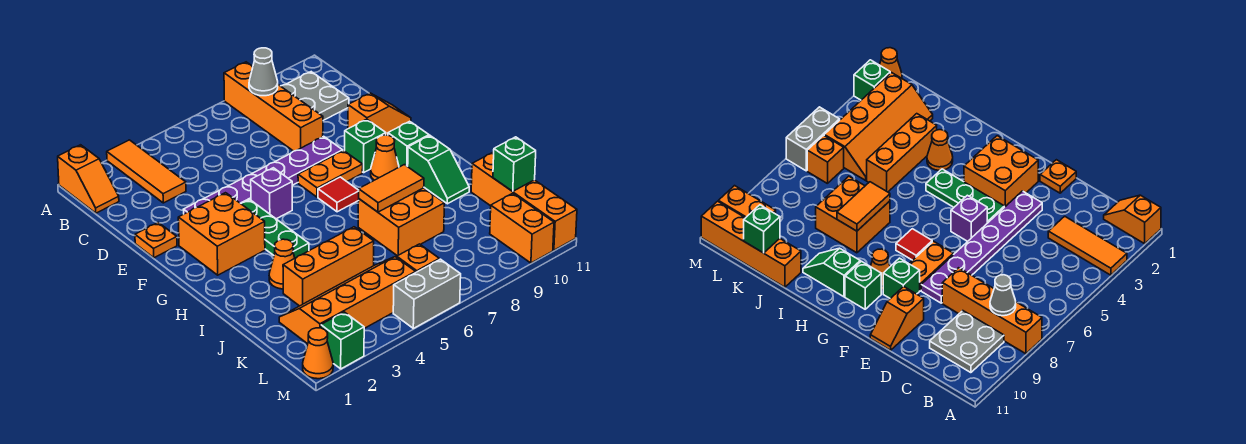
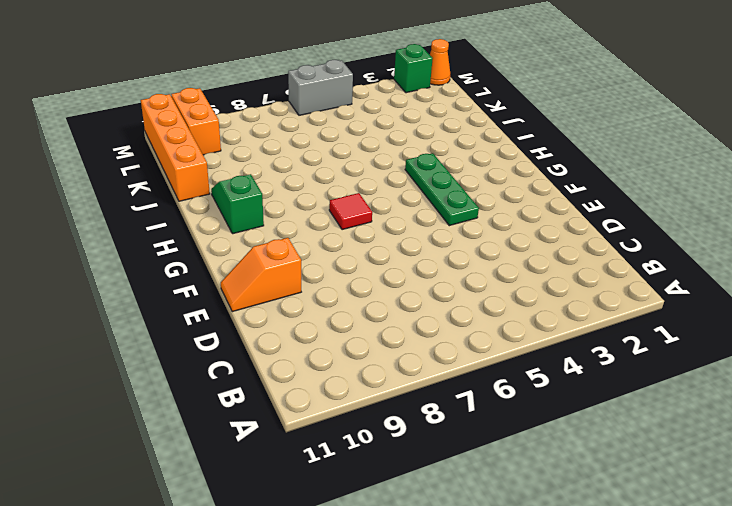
none -> orange 1x2 slope [58,145,119,213]
none -> orange 1x3 tile [107,140,186,203]
none -> orange 1x4 brick [224,62,323,151]

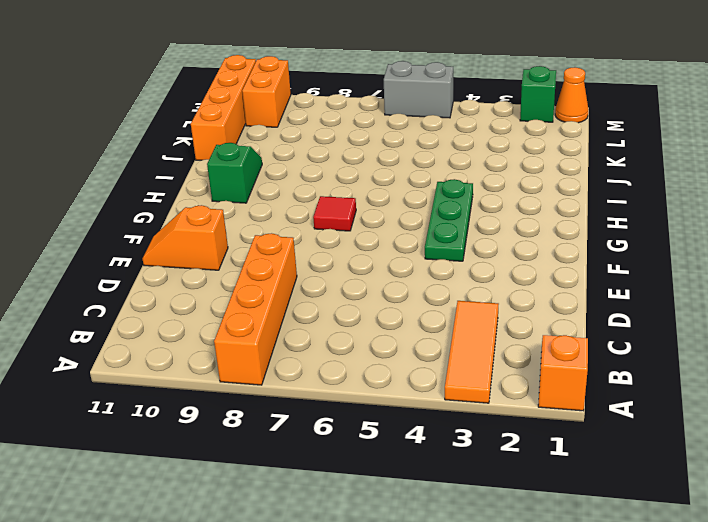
none -> grey 2x2 plate [281,72,349,120]
none -> orange 1x1 plate [135,223,177,258]
none -> purple 1x6 plate [184,136,343,214]

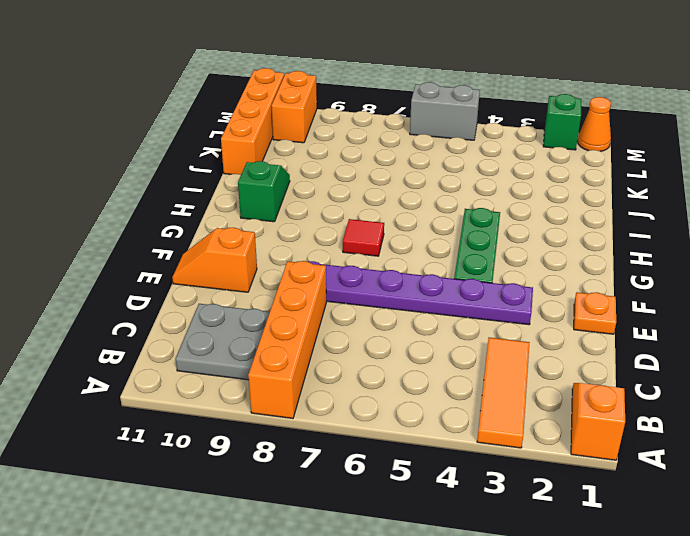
none -> orange 2x2 brick [178,193,265,275]
none -> purple 1x1 brick [251,168,292,219]
none -> orange 1x2 plate [298,151,363,197]

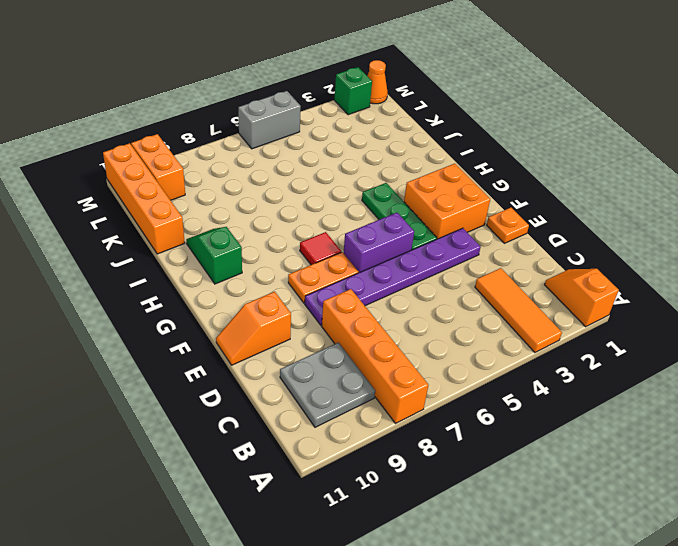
purple 1x2 brick [344,213,414,273] -> purple 1x1 brick [251,168,292,219]
none -> green 1x1 brick [345,119,386,173]
none -> orange 1x1 cone [371,135,399,180]
none -> green 1x1 brick [388,121,429,167]

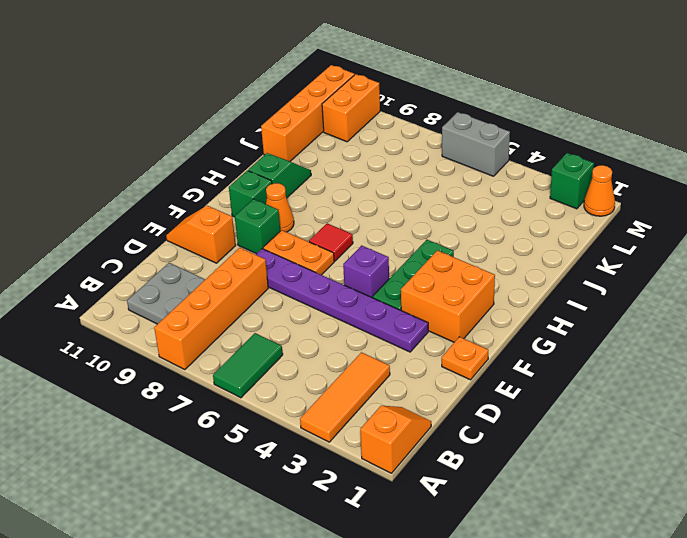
green 1x2 tile [213,333,283,398] -> none
none -> orange 1x1 cone [269,239,295,289]
none -> orange 2x2 brick [358,188,444,256]
none -> orange 1x3 brick [283,227,374,306]

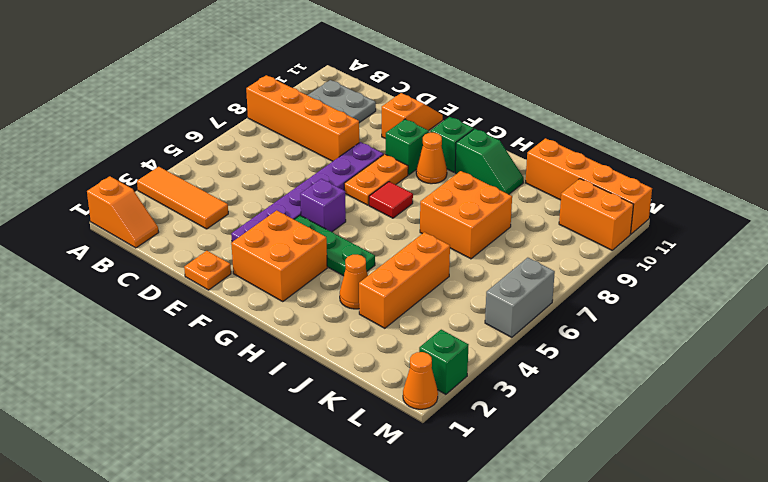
none -> orange 2x4 slope [279,257,416,344]
none -> orange 1x1 brick [397,244,439,272]
none -> grey 1x1 cone [249,48,278,96]

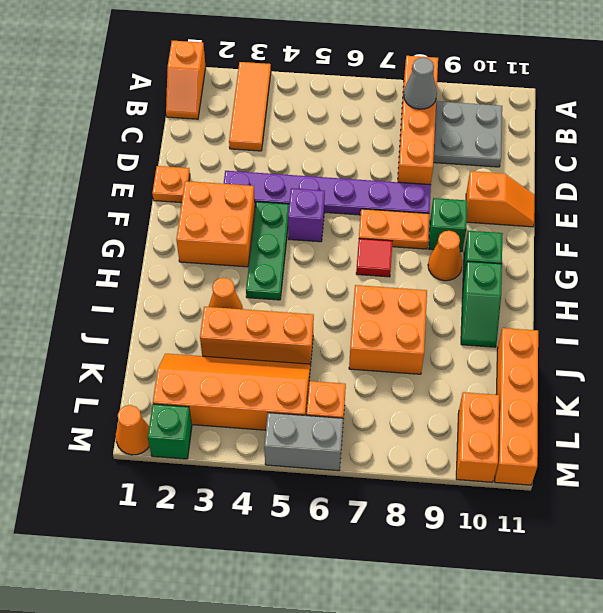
none -> orange 1x2 tile [359,165,424,212]
none -> green 1x1 brick [493,137,536,191]

